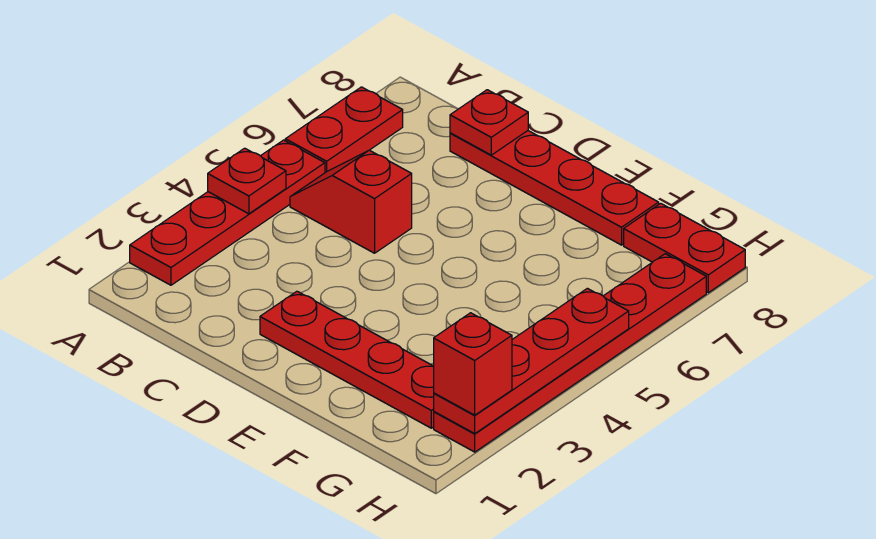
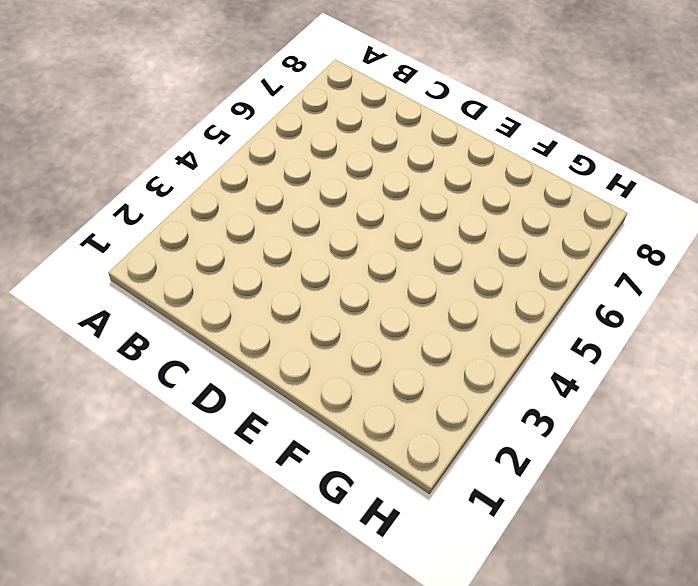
none -> red 1x4 plate [130,140,325,285]
none -> red 1x2 plate [285,87,403,173]

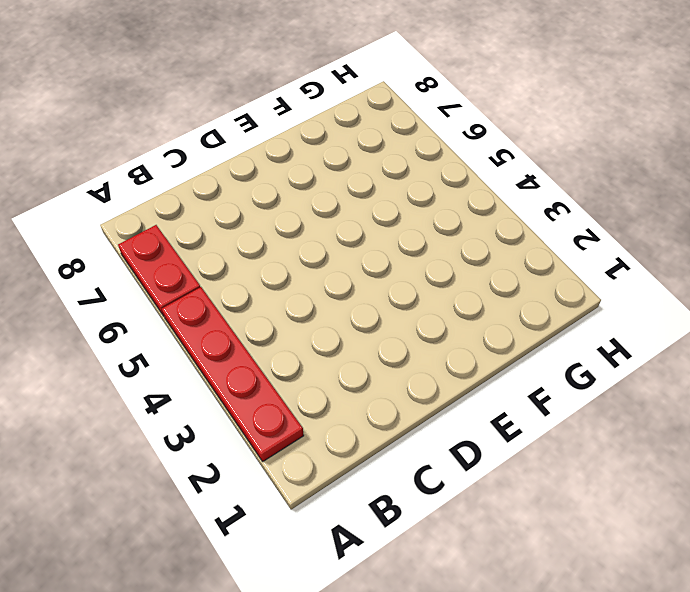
none -> red 1x2 slope [290,150,412,253]
none -> red 1x4 plate [450,131,659,245]

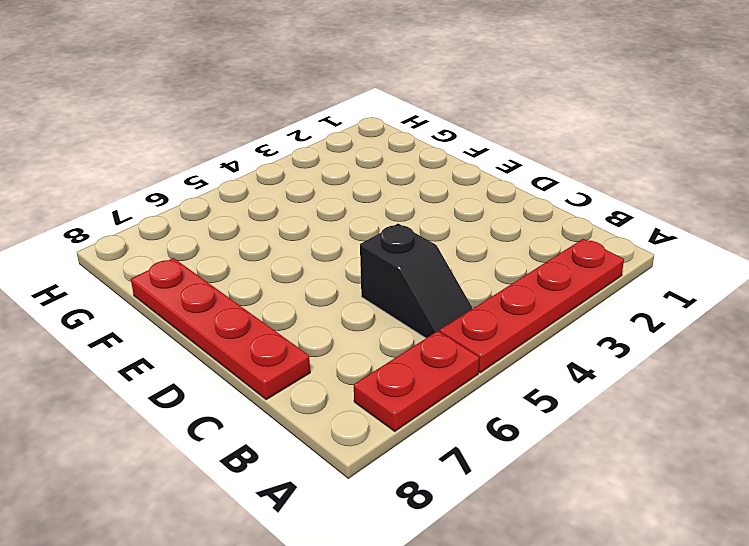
black 1x2 slope [360,224,473,338] -> red 1x2 slope [290,150,412,253]
none -> red 1x4 plate [260,291,434,428]
none -> red 1x2 plate [624,203,745,293]

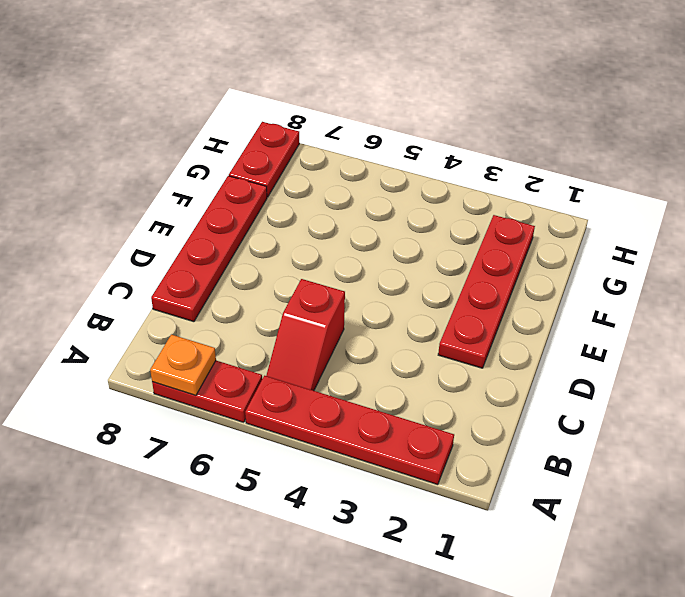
orange 1x1 plate [150,334,216,396] -> none
none -> red 1x6 plate [434,254,706,452]
none -> red 1x1 plate [208,148,286,214]

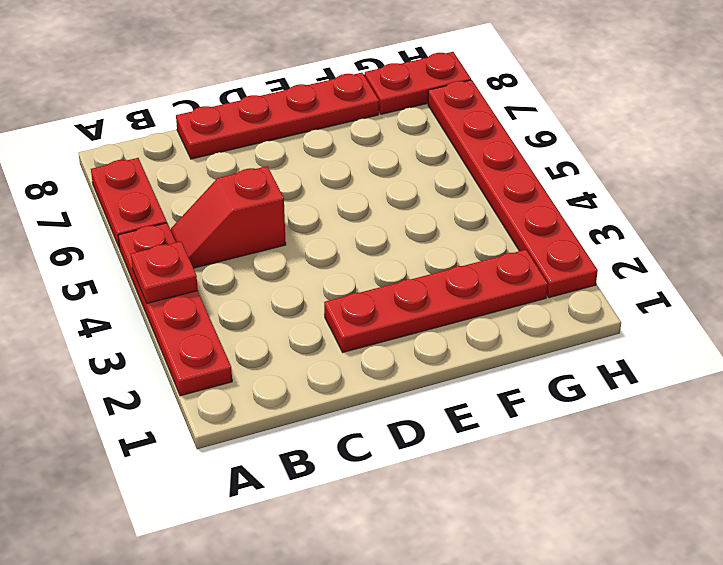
none -> red 1x1 plate [450,90,528,155]
none -> red 1x4 plate [434,288,629,433]

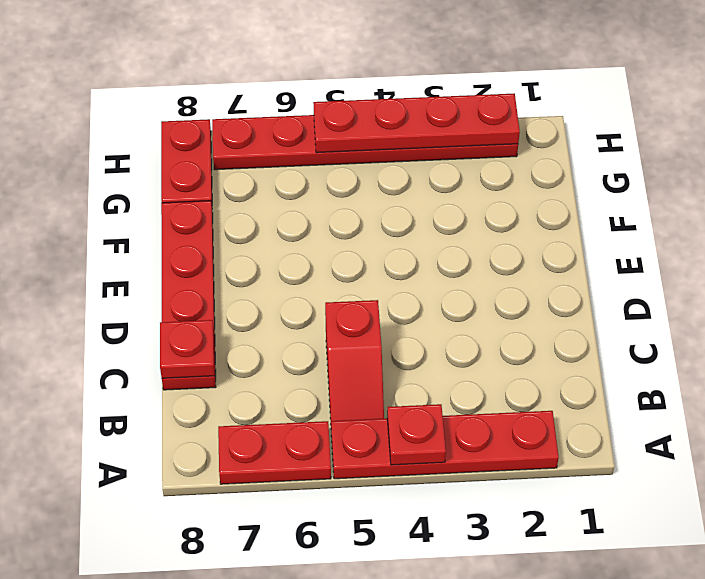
none -> red 1x4 plate [260,291,434,428]
none -> red 1x1 brick [434,313,512,415]

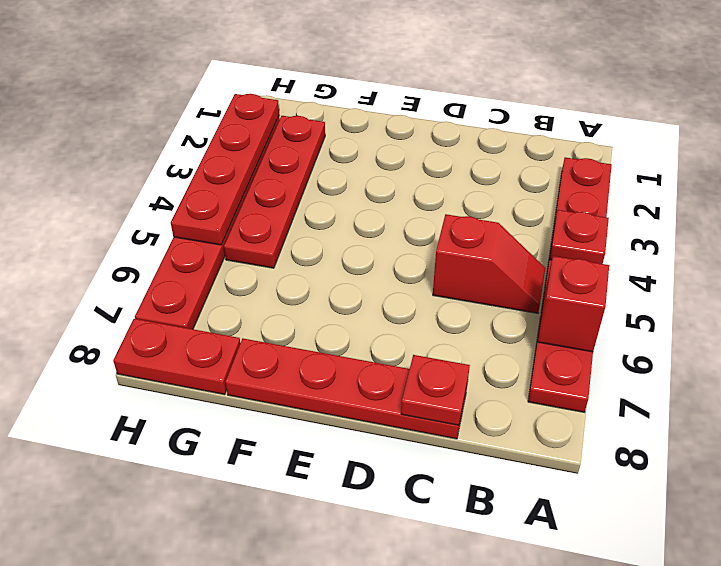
red 1x1 brick [538,256,609,352] -> red 1x1 brick moved to [434,313,512,415]
red 1x4 plate [224,116,325,268] -> red 1x4 plate turned to [260,291,434,428]

